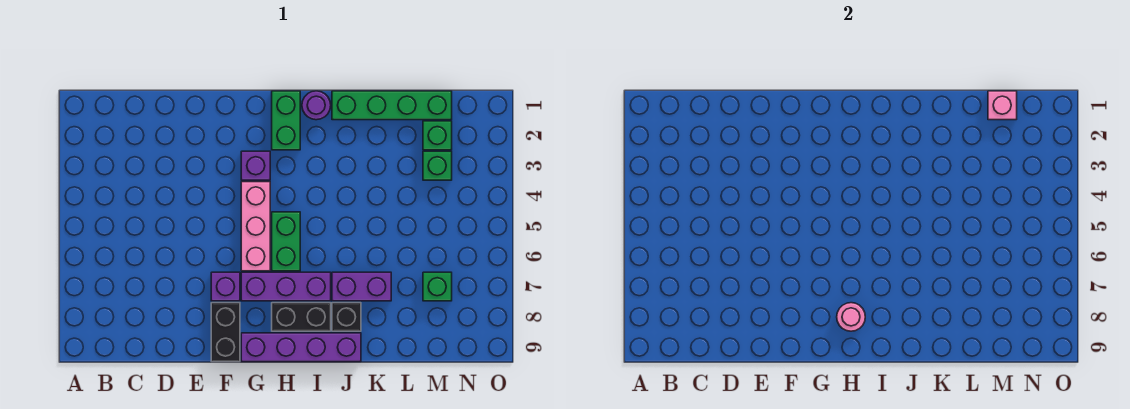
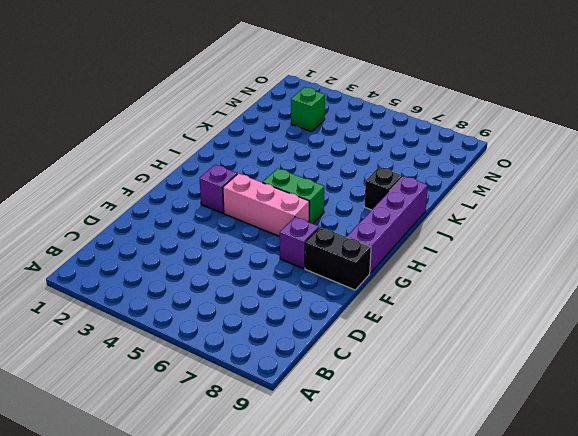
none -> purple 1x3 brick [241,272,331,301]
none -> green 1x2 brick [272,91,300,150]
none -> black 1x2 brick [272,303,331,331]

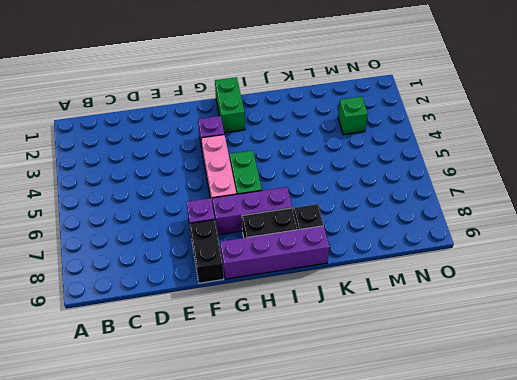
none -> purple 1x1 round brick [302,91,331,120]
none -> green 1x4 brick [332,91,452,120]
none -> purple 1x2 brick [332,272,391,301]

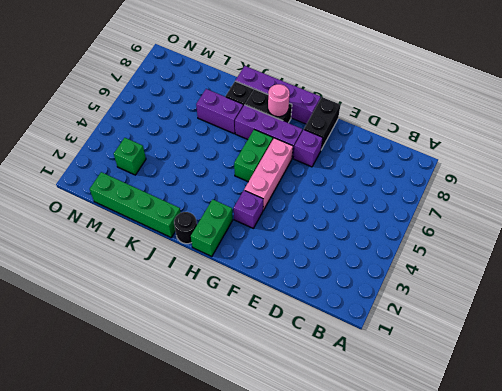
black 1x1 round brick [174,212,197,244] -> purple 1x1 round brick [302,91,331,120]
none -> green 1x1 brick [423,121,452,150]
none -> green 1x1 brick [423,272,452,301]
none -> pink 1x1 brick [988,91,1017,120]

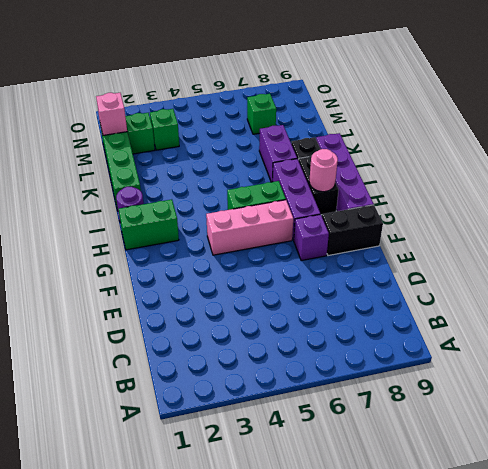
none -> purple 1x1 brick [241,151,270,180]

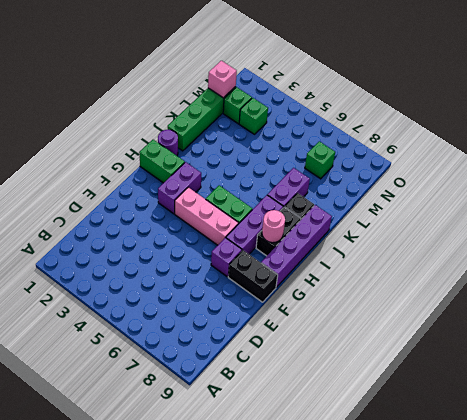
purple 1x2 brick [158,162,201,214] -> purple 1x1 brick [241,151,270,180]

